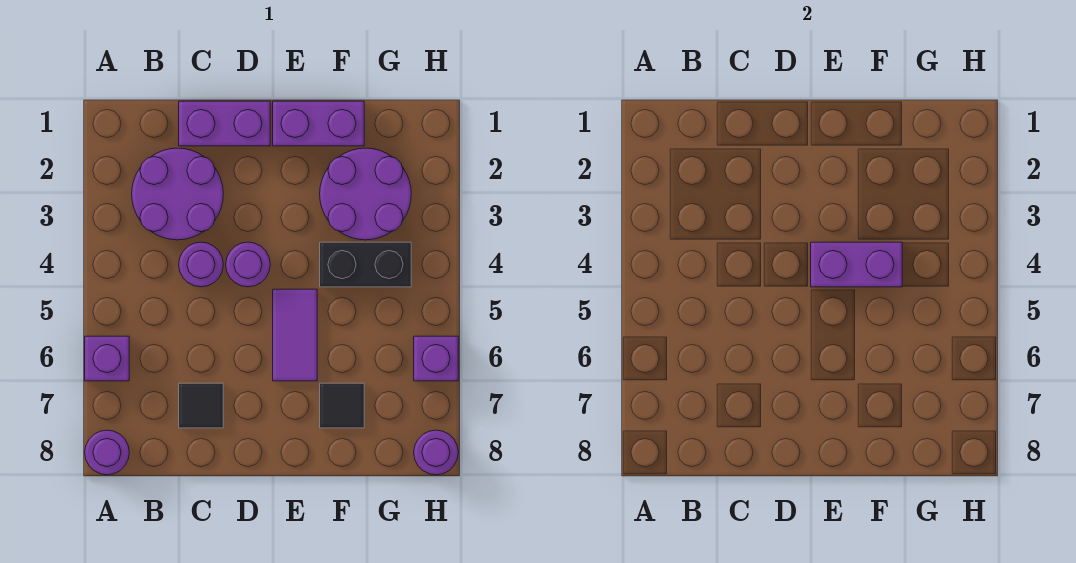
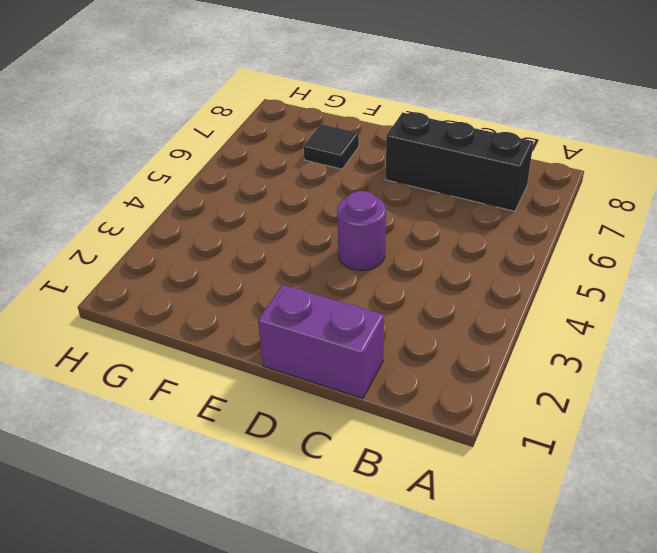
black 1x3 brick [386,112,534,211] -> black 1x1 tile [179,383,223,428]
none -> purple 1x1 brick [85,336,129,381]
none -> purple 1x1 round brick [85,430,129,475]
none -> purple 2x2 round brick [132,148,223,240]

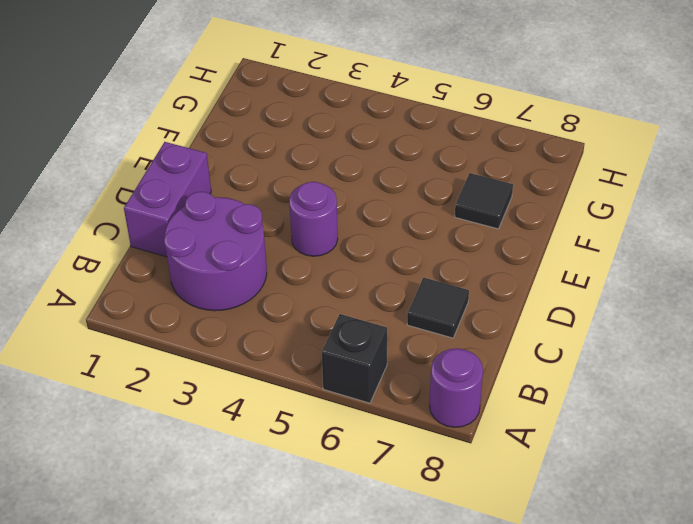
black 1x1 brick [321,314,387,403] -> purple 1x1 brick [85,336,129,381]
none -> purple 1x1 round brick [179,242,223,287]
none -> purple 1x2 brick [273,101,364,146]
none -> purple 1x2 tile [273,289,317,381]

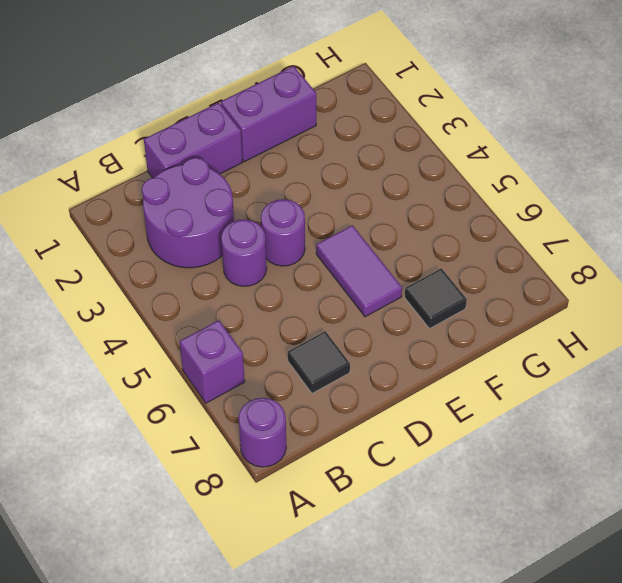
none -> purple 2x2 round brick [320,148,411,240]
none -> black 1x2 brick [320,242,411,287]
none -> purple 1x1 brick [414,336,458,381]

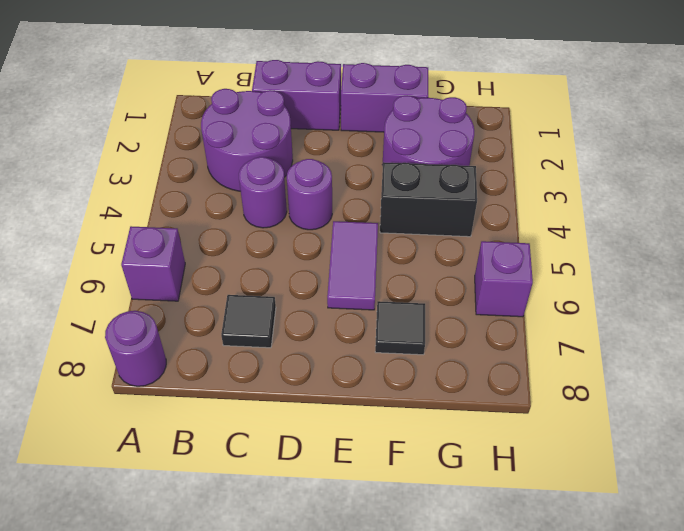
none -> purple 1x1 round brick [414,430,458,475]
none -> purple 1x2 brick [811,242,902,287]

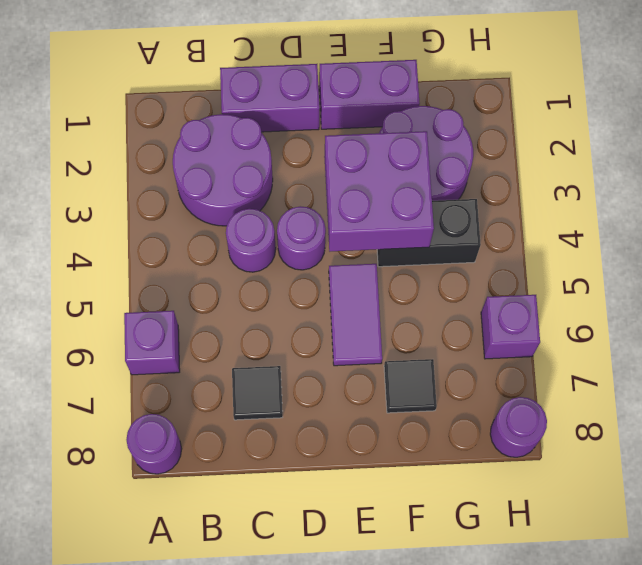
purple 2x2 brick [324,131,434,251] -> purple 1x2 brick [811,242,902,287]

